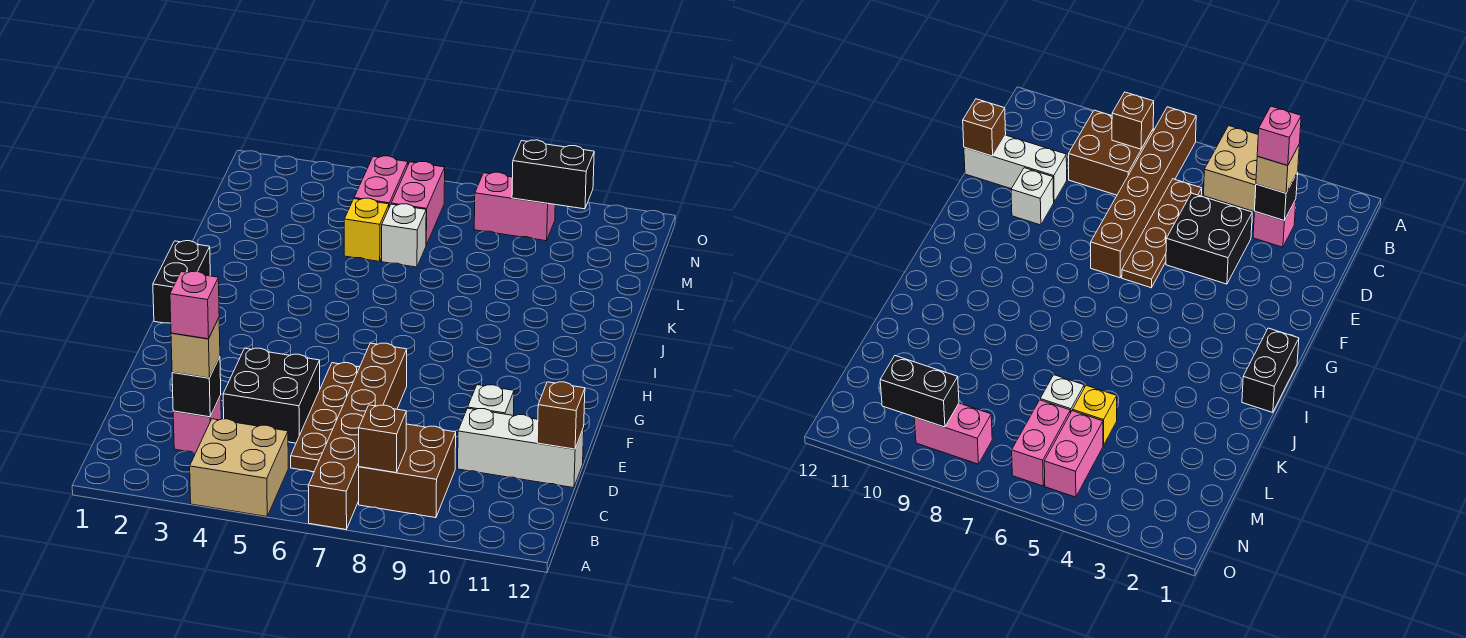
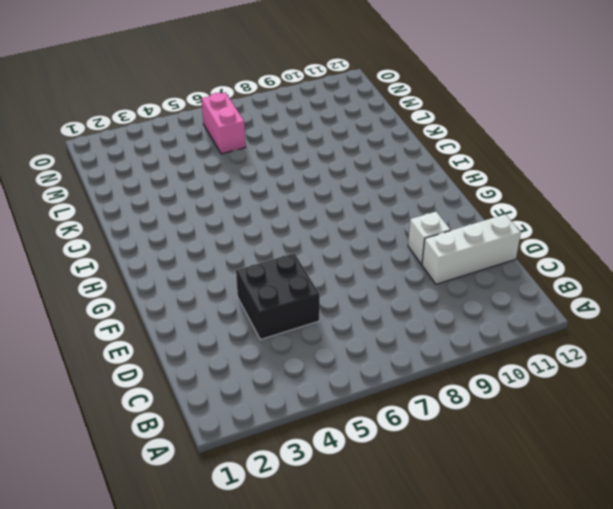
none -> tan 2x2 brick [190,419,288,517]
none -> brown 1x6 brick [308,343,407,529]
none -> brown 2x2 brick [359,424,456,518]

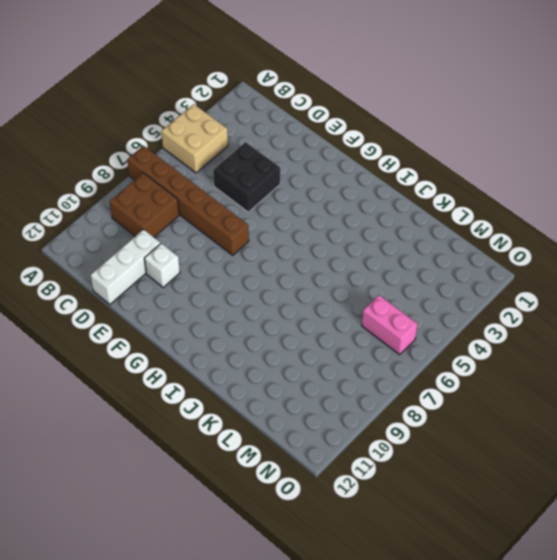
none -> pink 1x1 brick [173,395,221,453]
none -> brown 1x4 plate [291,363,360,472]
none -> black 1x2 brick [153,241,210,323]

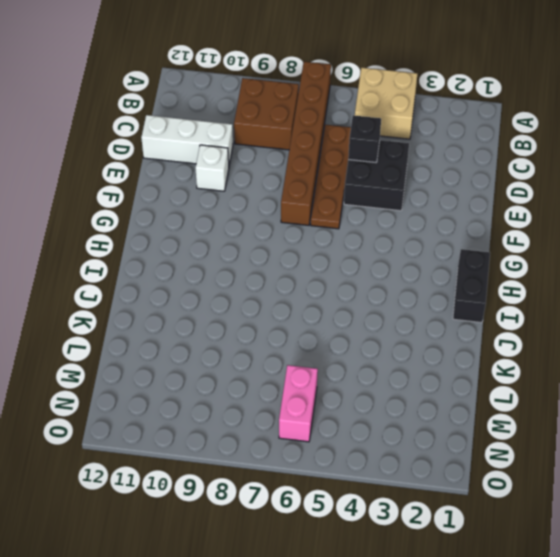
black 1x1 brick [348,115,381,162] -> black 1x1 brick moved to [172,357,221,417]
none -> pink 1x1 brick [173,395,221,453]
none -> yellow 1x1 brick [344,198,389,261]
none -> white 1x1 brick [382,204,426,267]

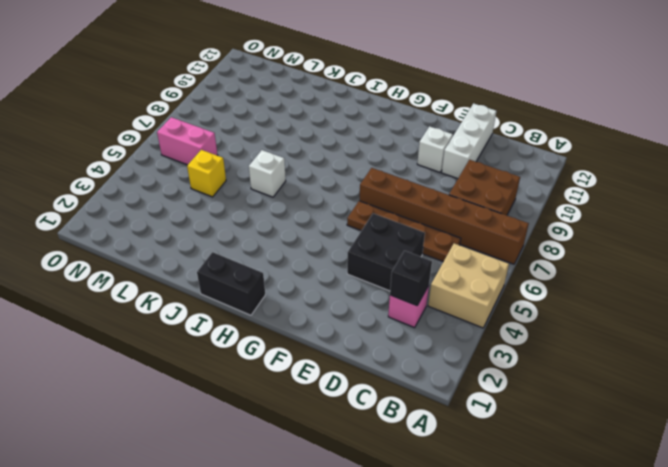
white 1x1 brick [249,150,286,197] -> white 1x1 brick moved to [382,204,426,267]
none -> pink 1x2 brick [354,156,408,207]
none -> pink 1x2 brick [474,172,555,241]
none -> brown 1x1 brick [359,405,406,473]

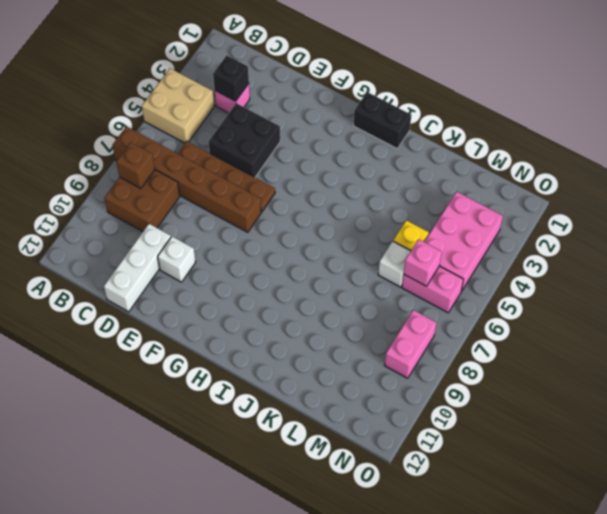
pink 2x3 brick [424,192,503,291] -> pink 1x2 brick [354,156,408,207]
pink 1x1 brick [404,239,442,286] -> pink 1x1 brick moved to [170,271,219,339]
none -> brown 1x1 brick [537,382,585,449]
none -> black 1x2 brick [512,140,594,209]
none -> tan 1x1 brick [171,318,220,378]

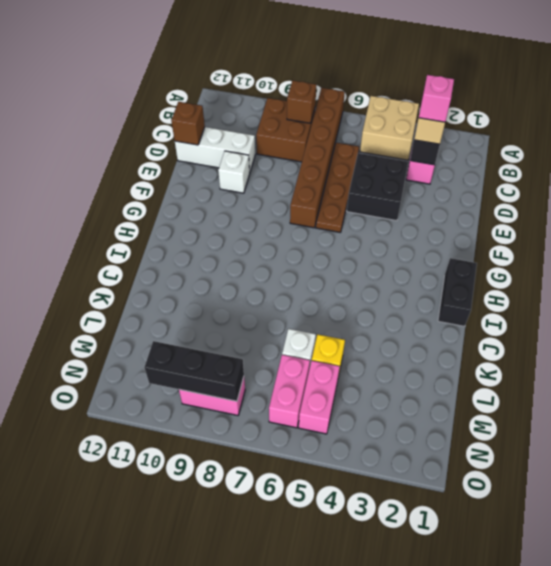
black 1x3 brick [144,341,244,401] -> black 1x2 brick [512,140,594,209]

